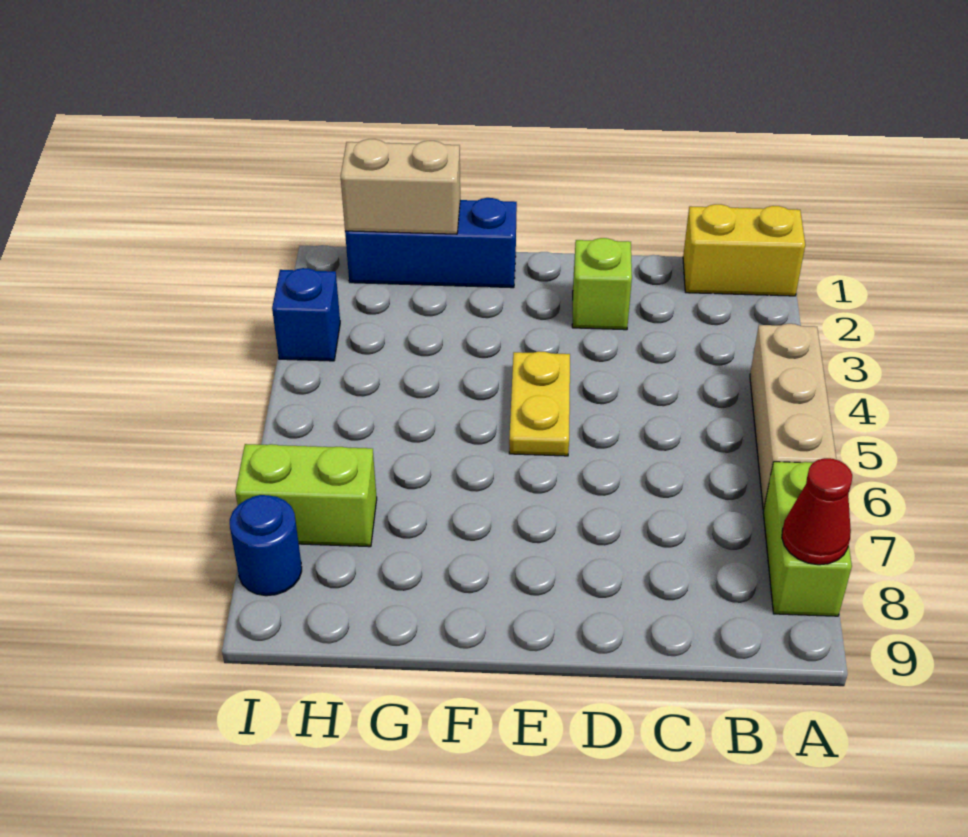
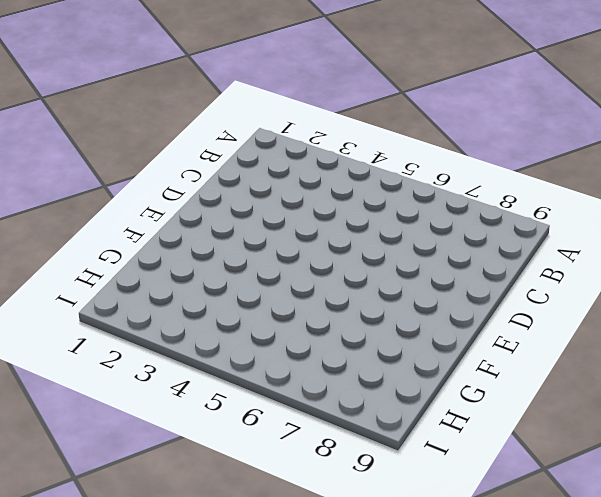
none -> yellow 1x2 brick [683,204,805,296]
none -> tan 1x3 brick [750,324,836,510]

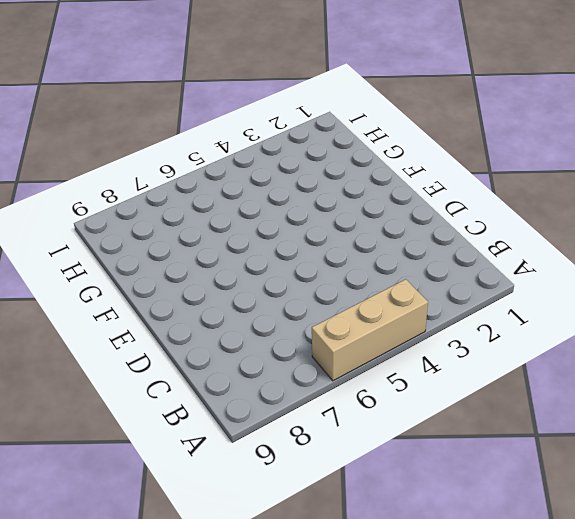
none -> yellow 1x2 brick [683,204,805,296]
none -> lime 1x2 brick [763,462,852,616]

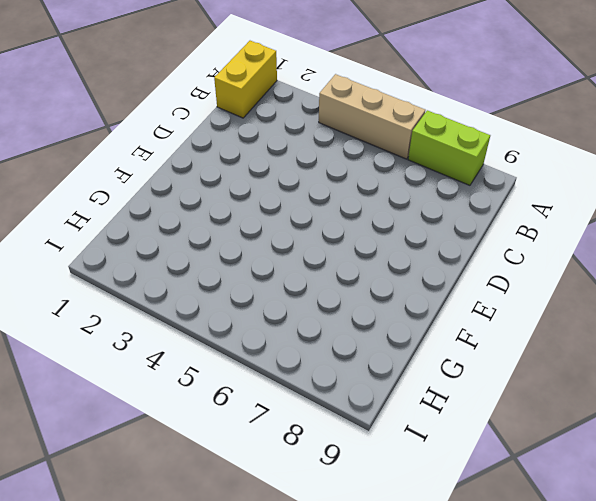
none -> lime 1x1 brick [572,238,632,330]
none -> yellow 1x2 plate [509,351,570,456]

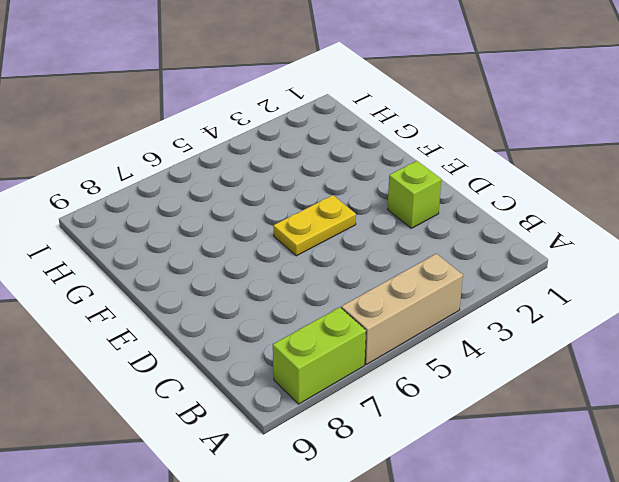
none -> yellow 1x2 brick [683,204,805,296]
none -> blue 1x3 brick [345,198,517,288]

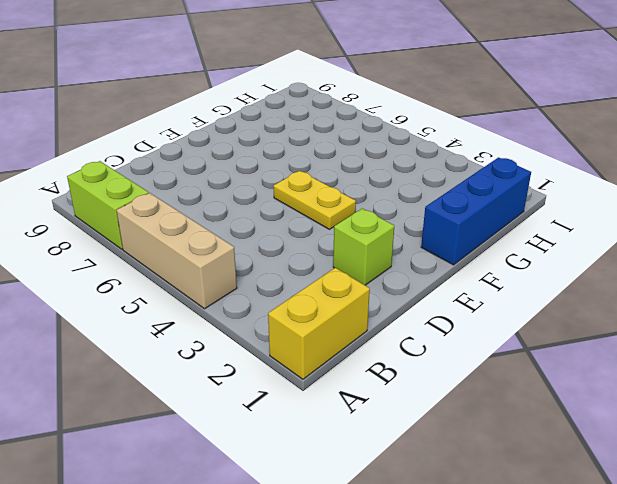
none -> lime 1x2 brick [235,444,377,547]
none -> blue 1x1 brick [272,268,340,361]

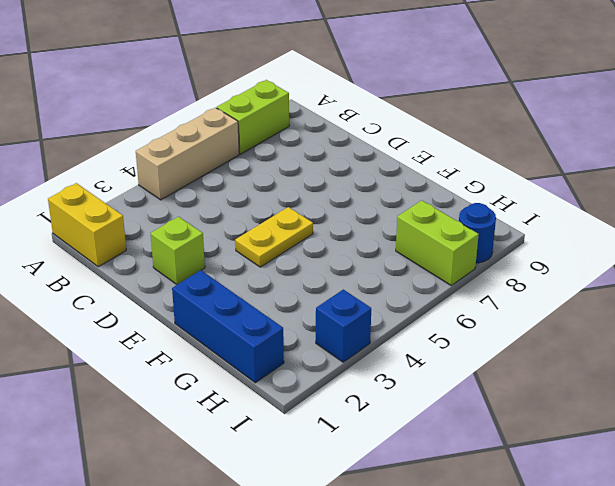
none -> red 1x1 cone [782,458,852,565]
none -> tan 1x2 brick [341,139,460,234]

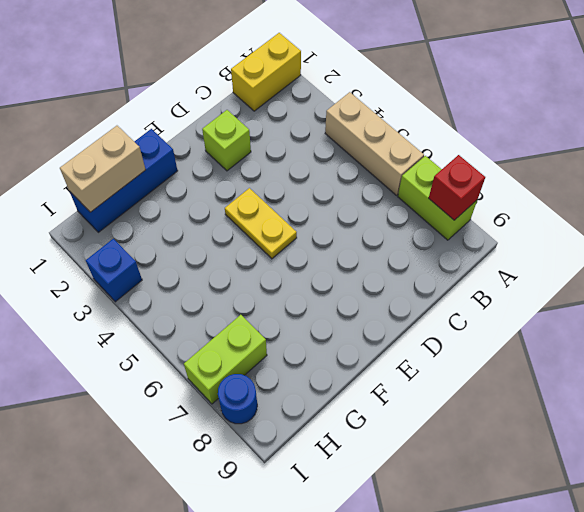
red 1x1 brick [429,155,485,220] -> red 1x1 cone [782,458,852,565]

